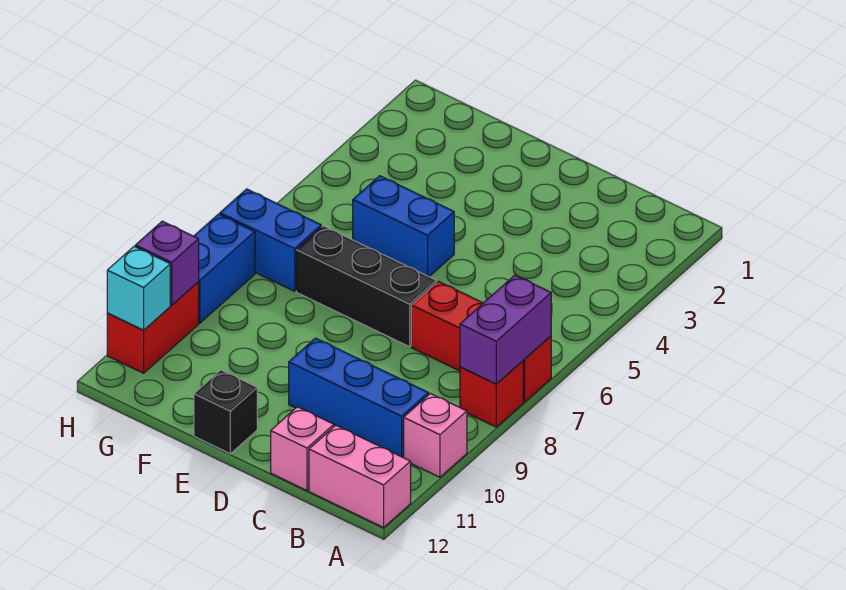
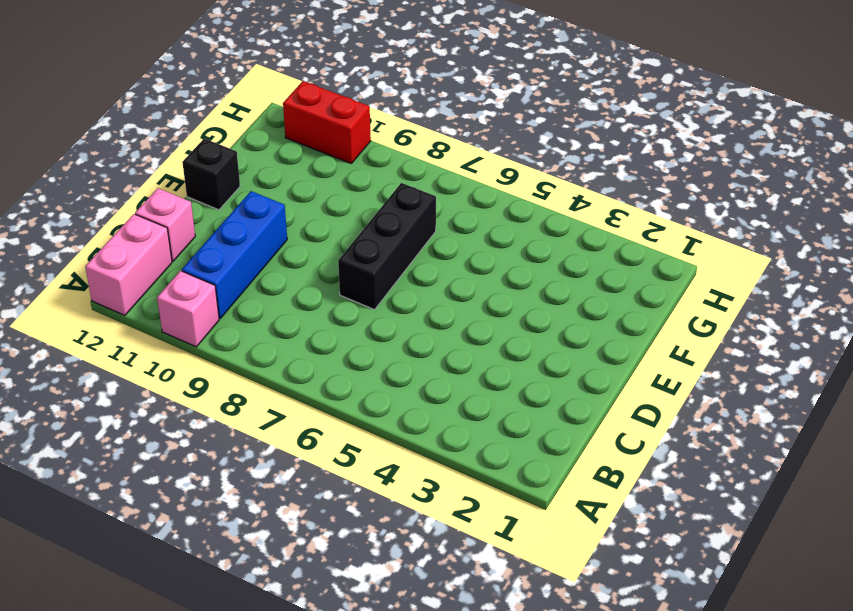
none -> red 1x3 brick [411,281,551,402]
none -> red 1x1 brick [460,361,523,427]
none -> blue 1x2 brick [353,176,454,277]

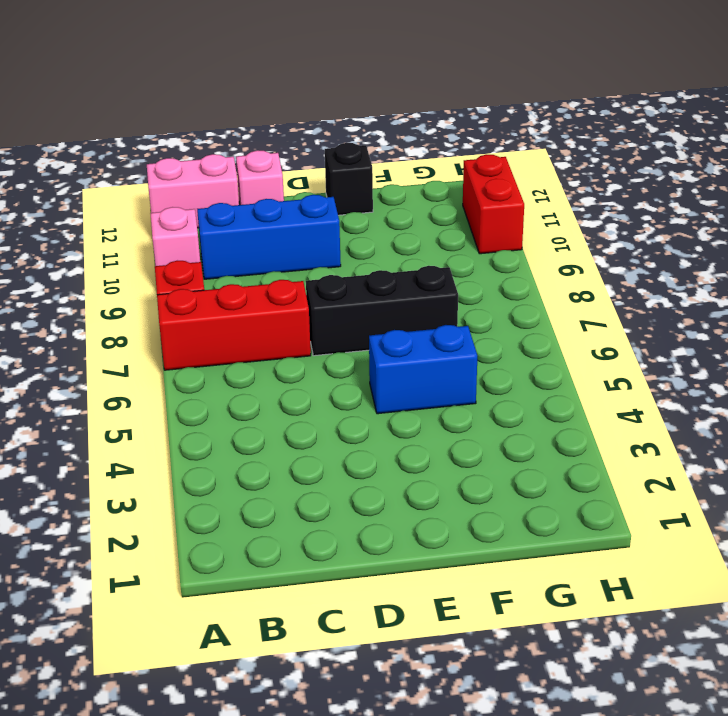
none -> blue 1x2 brick [220,189,321,291]
none -> blue 1x2 brick [194,214,255,323]
none -> purple 1x2 brick [460,275,551,384]

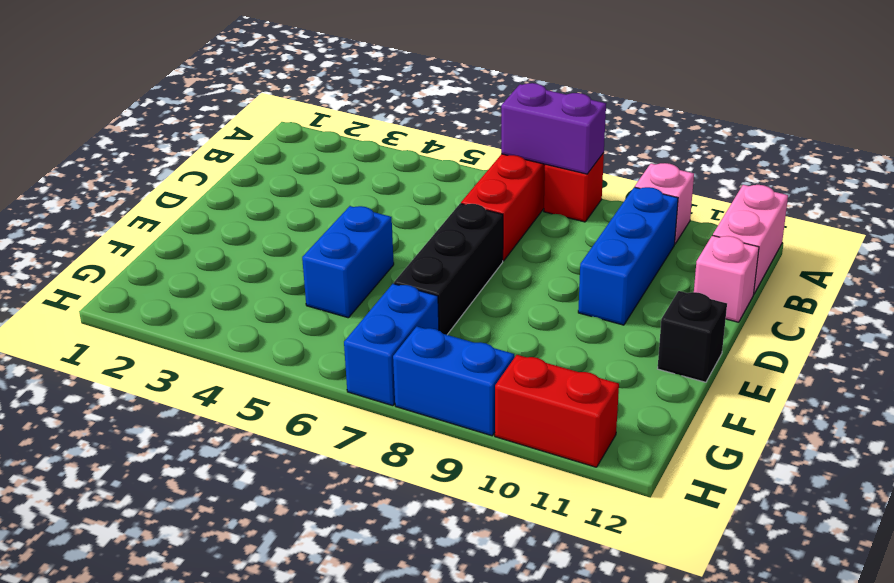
none -> purple 1x1 brick [135,221,199,305]
none -> cyan 1x1 brick [107,246,170,330]

